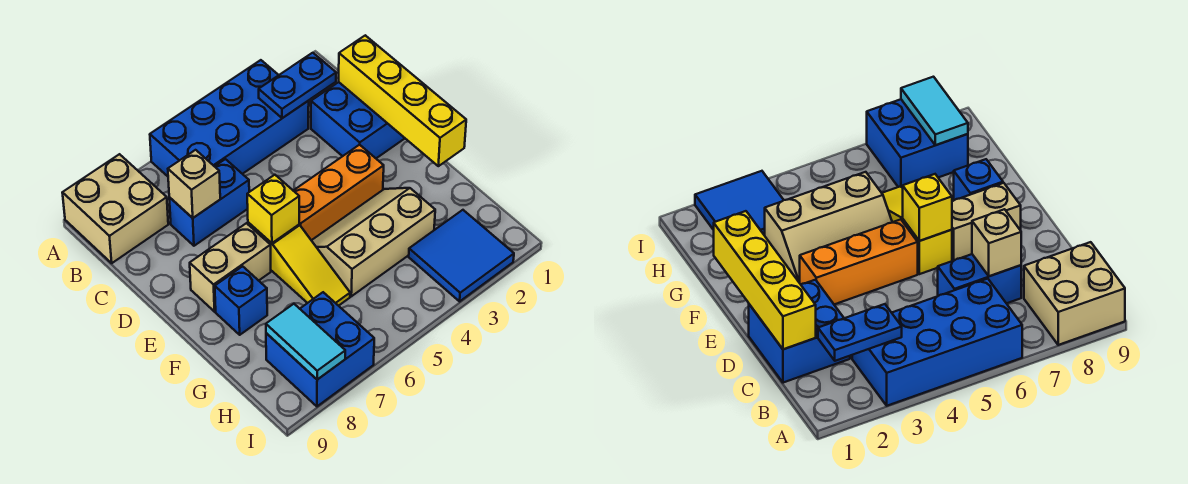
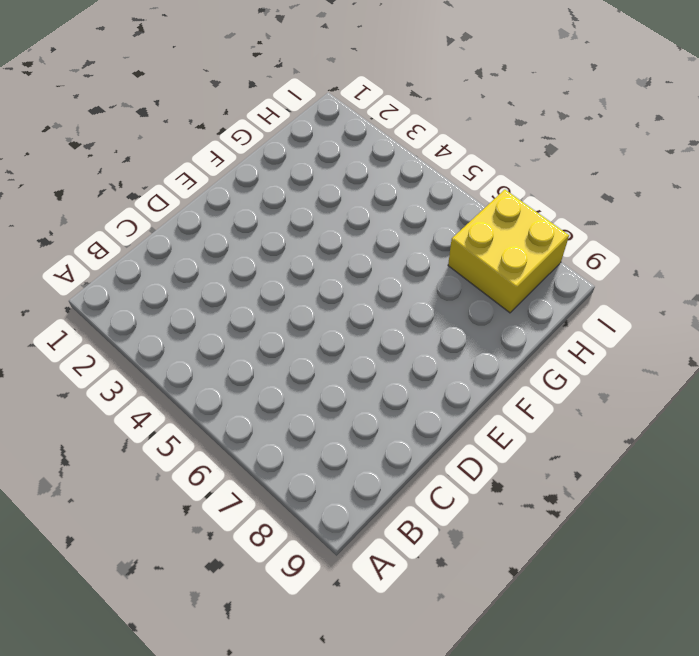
yellow 2x2 brick [448,190,569,313] -> blue 2x2 brick [266,292,374,406]
none -> blue 2x4 brick [150,60,309,176]
none -> tan 2x2 brick [62,154,168,263]
none -> blue 2x2 brick [311,82,405,158]

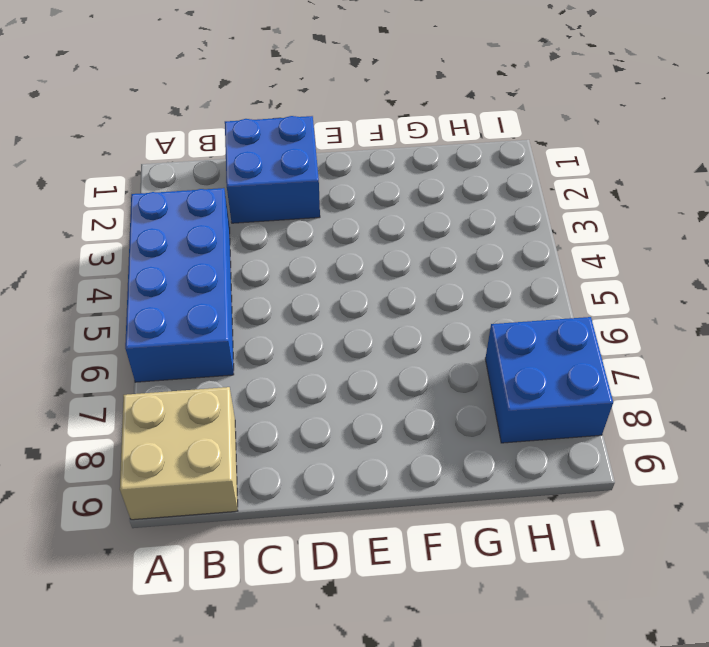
none -> blue 1x2 brick [169,159,249,246]
none -> orange 1x3 brick [293,145,384,240]
none -> yellow 1x3 slope [248,222,350,306]

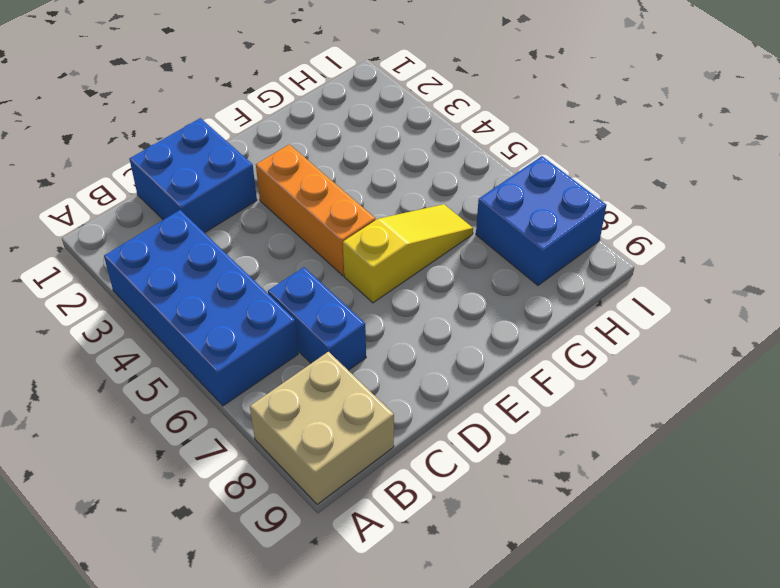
none -> tan 1x2 brick [190,223,271,312]
none -> tan 2x3 slope [311,188,435,296]
none -> blue 1x1 brick [215,266,267,335]

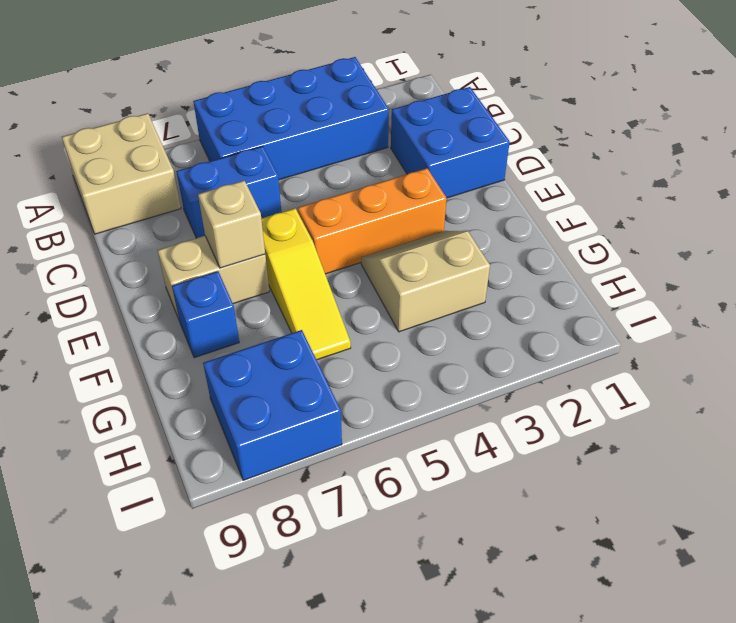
tan 1x1 brick [198,181,265,268] -> tan 1x1 brick moved to [168,150,220,218]
tan 2x2 slope [361,231,490,332] -> tan 2x3 slope [311,188,435,296]
none -> blue 2x2 tile [409,210,514,301]
none -> blue 1x2 plate [259,53,336,118]
none -> yellow 1x4 brick [339,35,466,166]

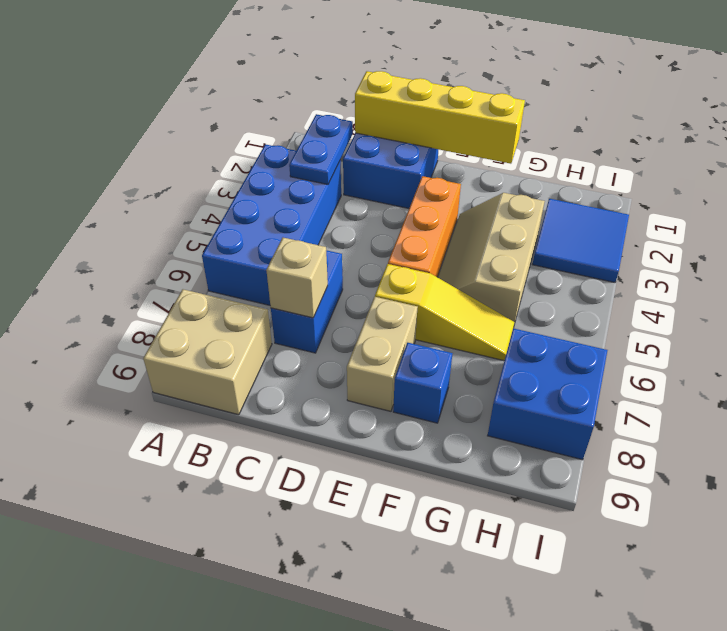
none -> yellow 1x1 brick [247,175,299,243]
none -> cyan 1x2 tile [266,304,345,380]

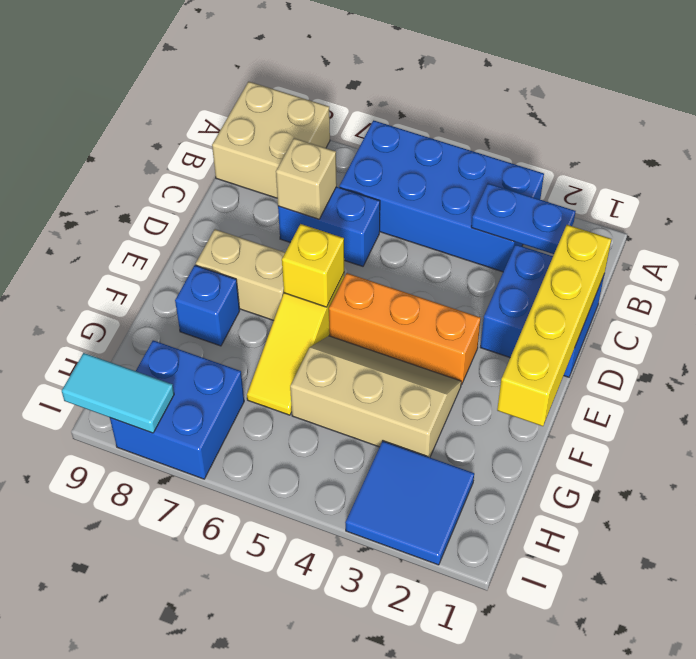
cyan 1x2 tile [62,353,174,433] -> cyan 1x2 tile turned to [266,304,345,380]

